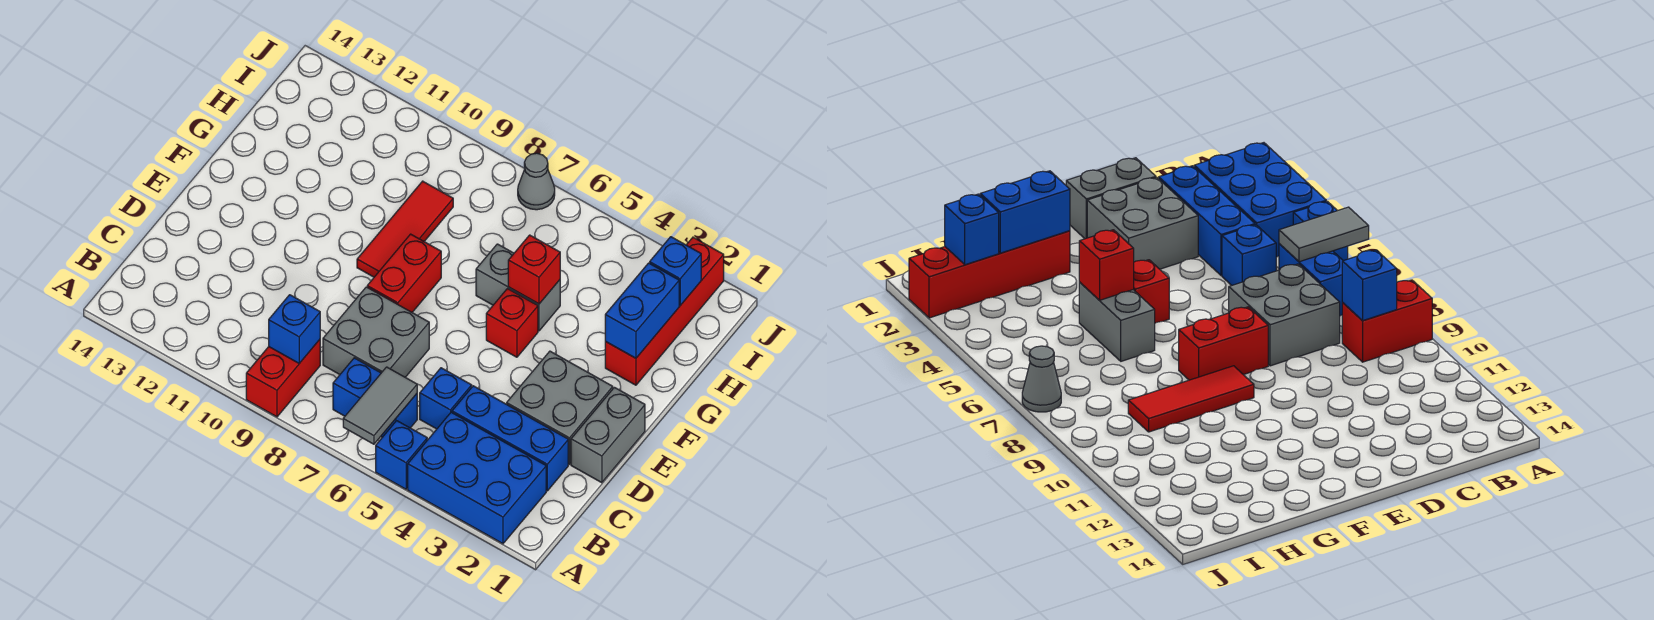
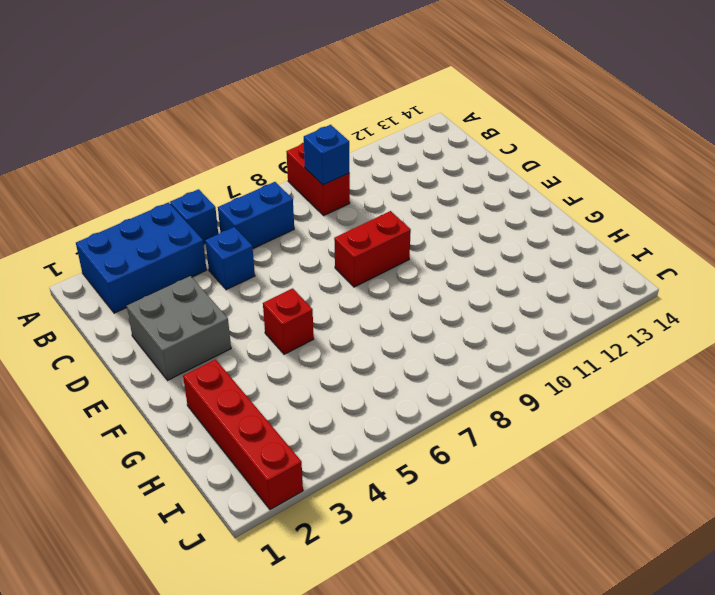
red 1x2 brick [334,211,411,287] -> red 1x2 brick turned to [367,234,441,312]
none -> blue 1x3 brick [452,386,568,491]
none -> grey 2x2 brick [323,287,429,377]
none -> grey 1x2 brick [571,387,645,483]

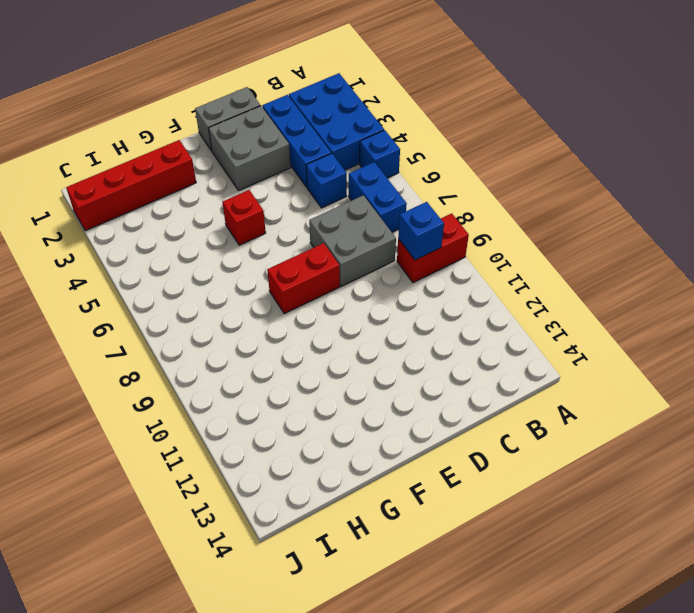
none -> red 1x3 tile [357,181,453,277]
none -> grey 1x2 brick [476,244,560,331]
none -> grey 1x1 cone [518,153,555,210]

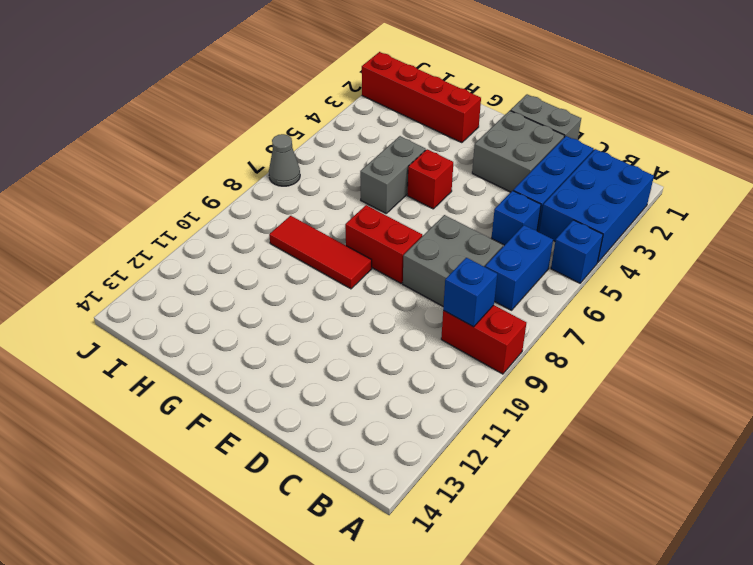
none -> grey 1x2 tile [343,367,417,444]
none -> blue 1x2 brick [605,263,679,358]
none -> red 1x1 brick [508,235,560,304]

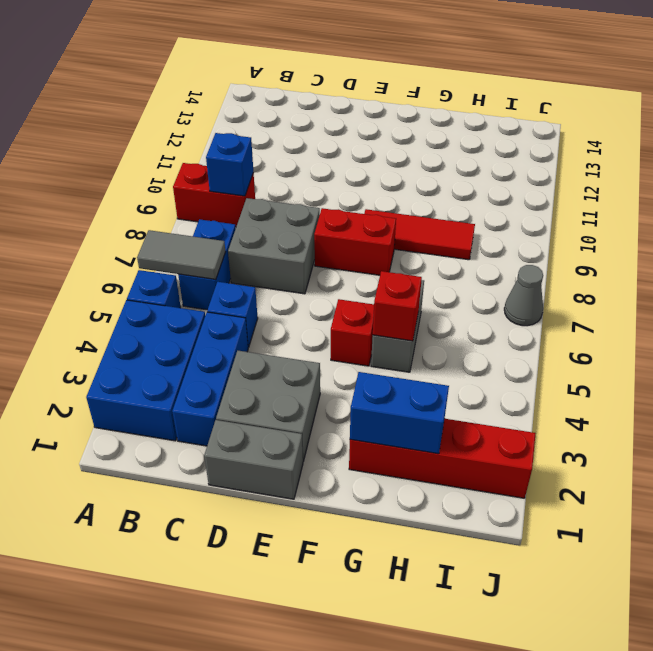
none -> blue 1x1 brick [650,237,701,305]

